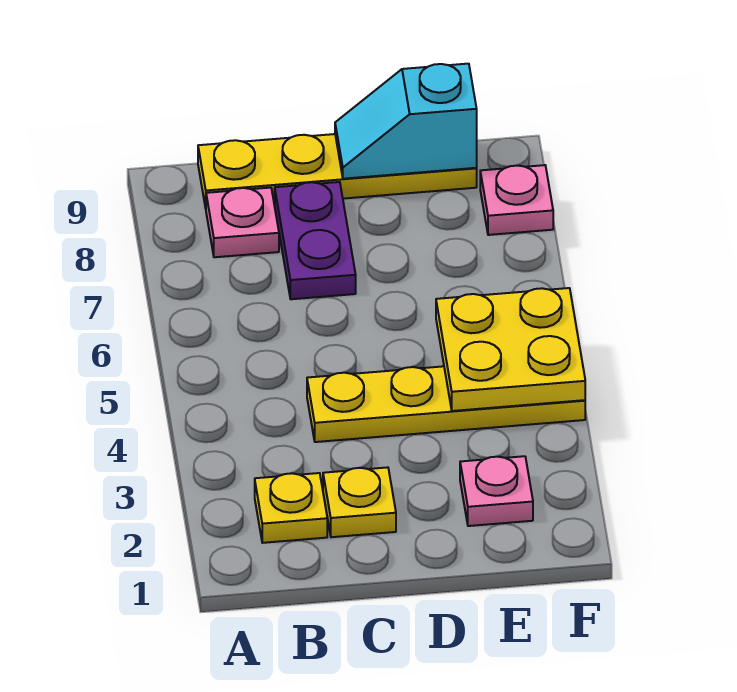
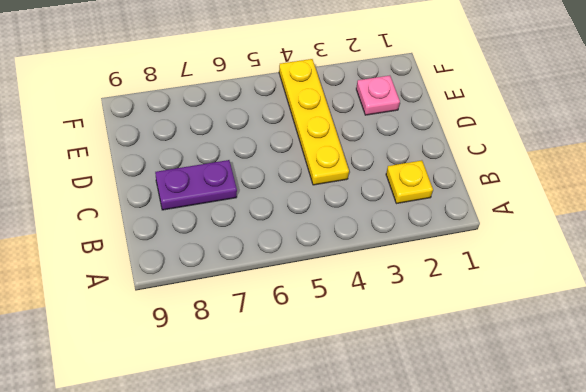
none -> pink 1x1 plate [206,188,279,257]
none -> yellow 1x4 plate [198,134,477,208]

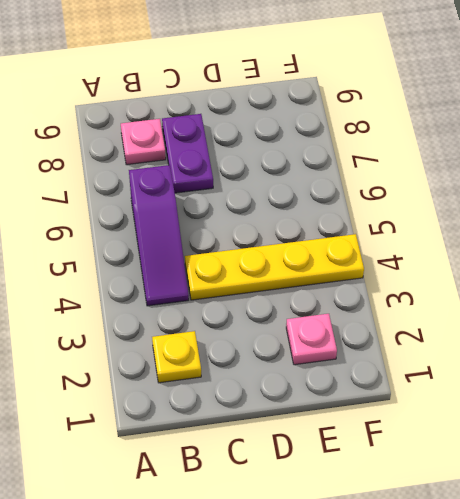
purple 1x3 slope [129,165,189,306] -> none
none -> yellow 1x4 plate [198,134,477,208]
none -> yellow 1x1 plate [323,467,396,537]

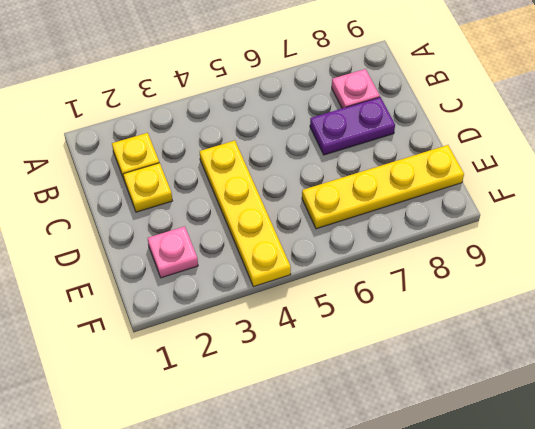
yellow 1x4 plate [302,145,464,229] -> yellow 1x4 plate turned to [198,134,477,208]
none -> pink 1x1 plate [480,165,553,235]
none -> cyan 1x2 slope [335,64,477,179]

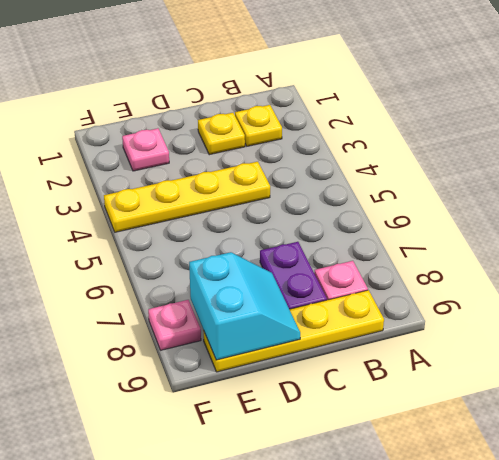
cyan 2x2 slope [189,252,300,360] -> cyan 1x2 slope [335,64,477,179]
none -> yellow 2x2 plate [436,288,585,411]

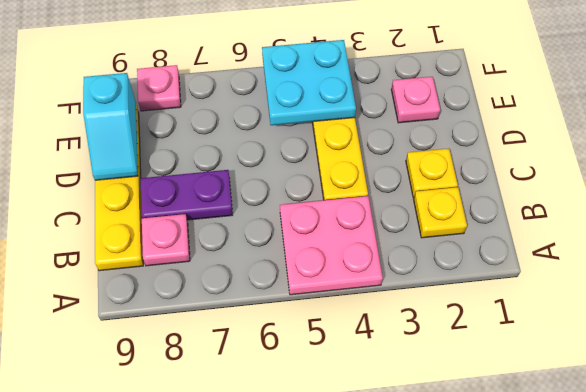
pink 2x2 plate [280,196,383,295] -> none
cyan 2x2 plate [262,40,356,125] -> yellow 2x2 plate [436,288,585,411]

